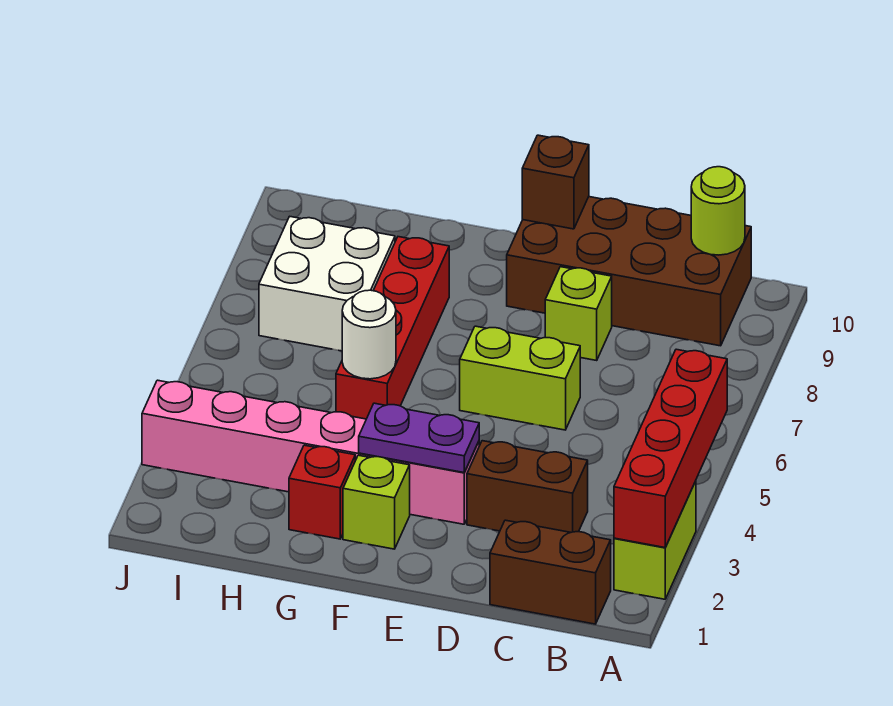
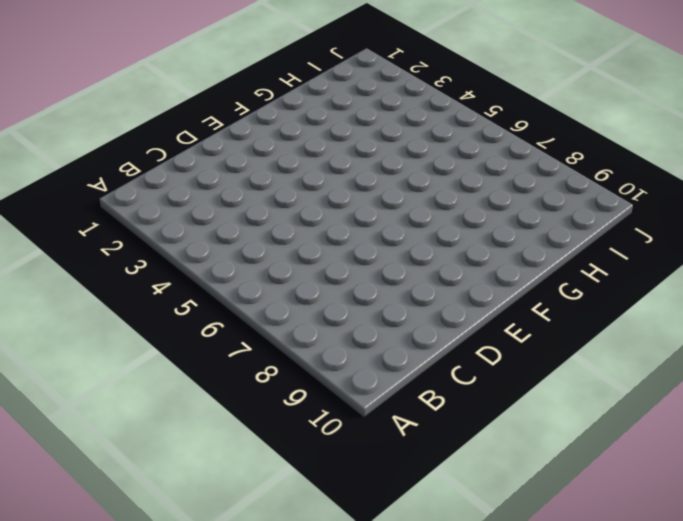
none -> lime 1x2 brick [614,481,696,599]
none -> brown 1x2 brick [490,520,611,624]
none -> brown 2x4 brick [507,197,751,346]

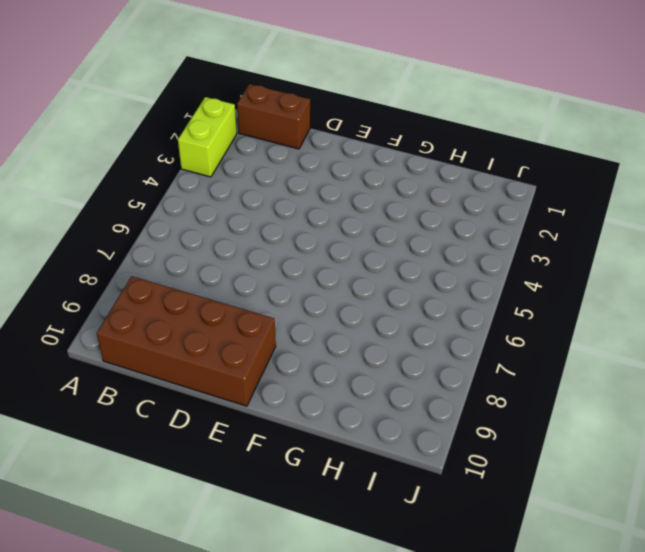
none -> brown 1x2 brick [467,441,588,532]
none -> lime 1x2 brick [460,326,580,430]
none -> lime 1x1 brick [545,267,612,360]

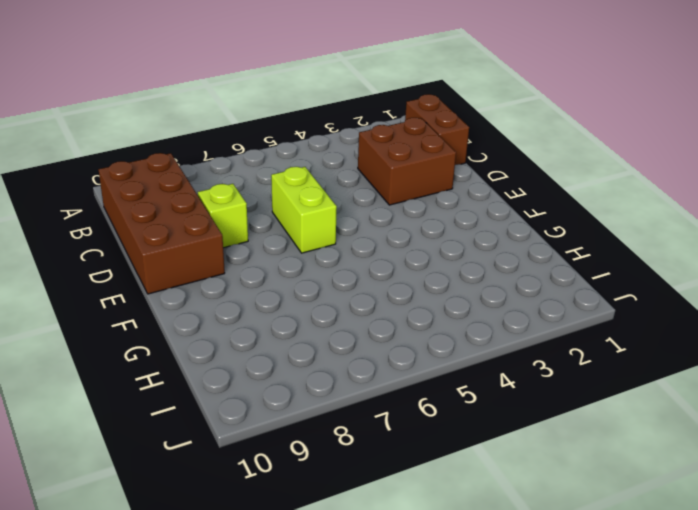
brown 2x2 brick [358,118,456,205] -> brown 1x2 brick [467,441,588,532]
none -> lime 1x2 brick [614,481,696,599]
none -> pink 1x6 brick [142,380,479,524]
none -> lime 1x1 brick [343,455,410,549]

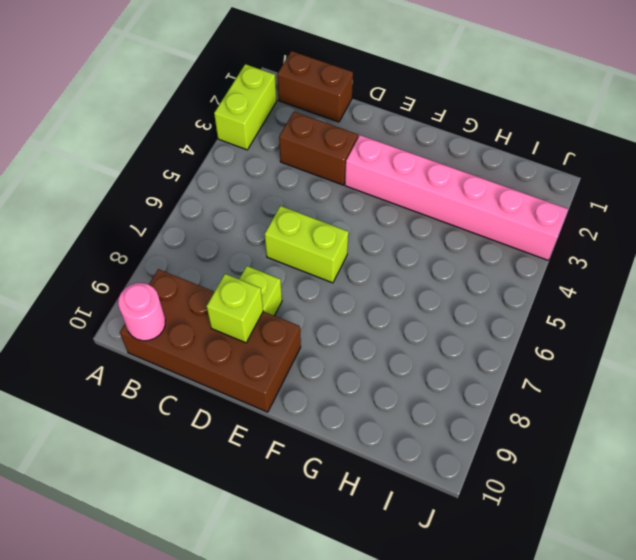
pink 1x1 round brick [118,283,165,341] -> lime 1x1 round brick [691,167,745,255]
lime 1x1 brick [207,274,263,343] -> lime 1x1 brick moved to [343,455,410,549]
none -> red 1x1 brick [289,445,355,539]
none -> red 1x4 brick [336,237,449,419]
none -> white 2x2 brick [259,216,395,351]

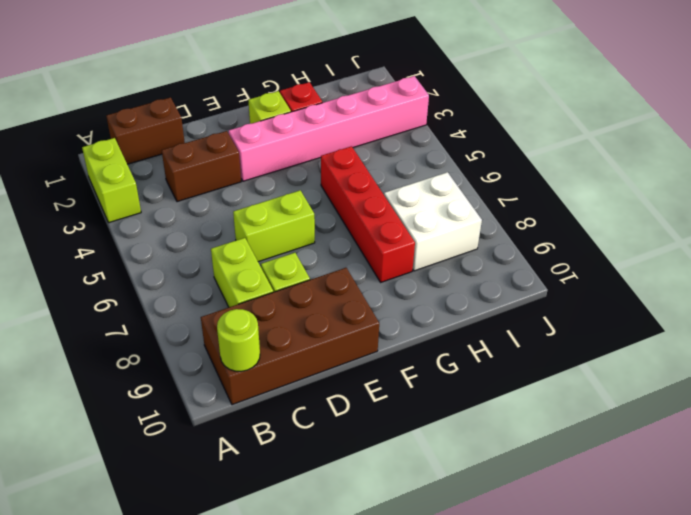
lime 1x2 brick [211,238,273,307] -> none
none -> red 1x4 brick [614,349,727,548]
none -> purple 1x2 plate [359,403,479,473]
none -> brown 1x1 brick [522,135,589,229]

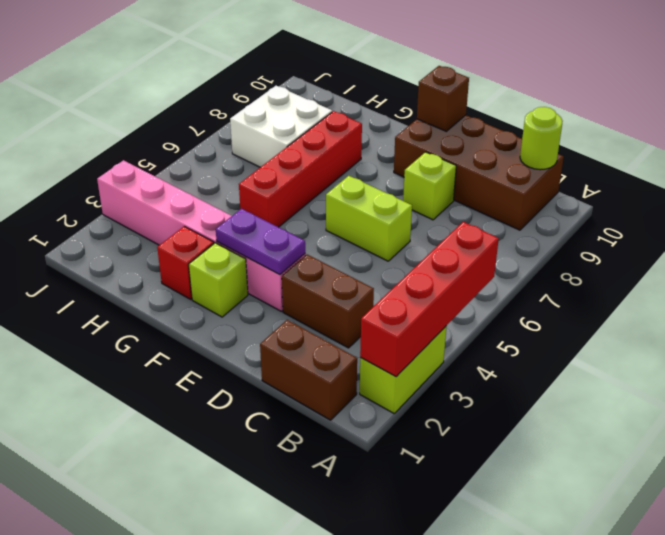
none -> white 1x1 round brick [342,290,396,379]

